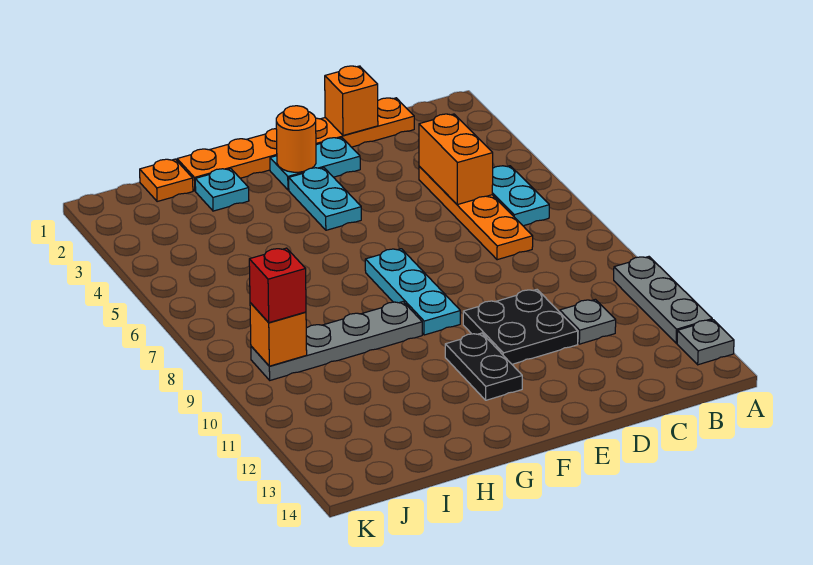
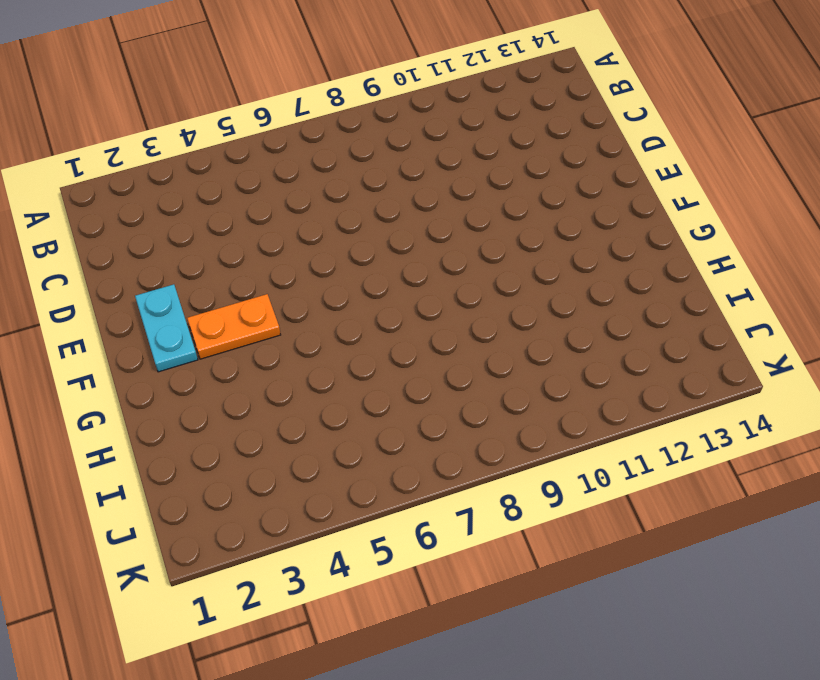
orange 1x2 plate [187,294,281,359] -> cyan 1x2 plate [289,168,361,230]
none -> grey 1x3 plate [614,257,712,343]
none -> grey 1x1 plate [677,320,734,365]
none -> cyan 1x2 plate [492,166,549,226]

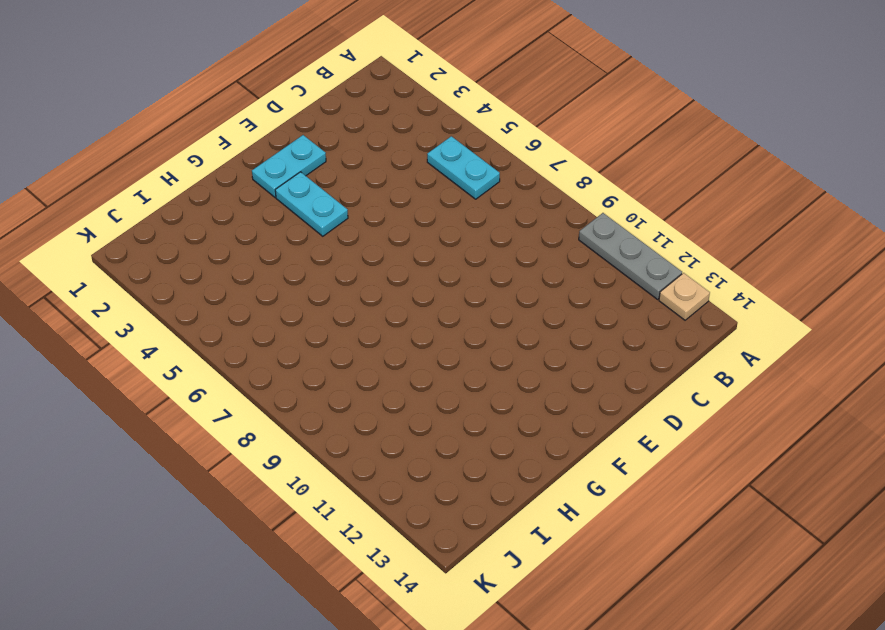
tan 1x1 plate [659,273,710,320] -> grey 1x1 plate [677,320,734,365]
none -> orange 1x6 plate [177,98,414,191]
none -> orange 1x4 plate [419,166,533,260]
none -> grey 1x1 plate [560,299,616,344]

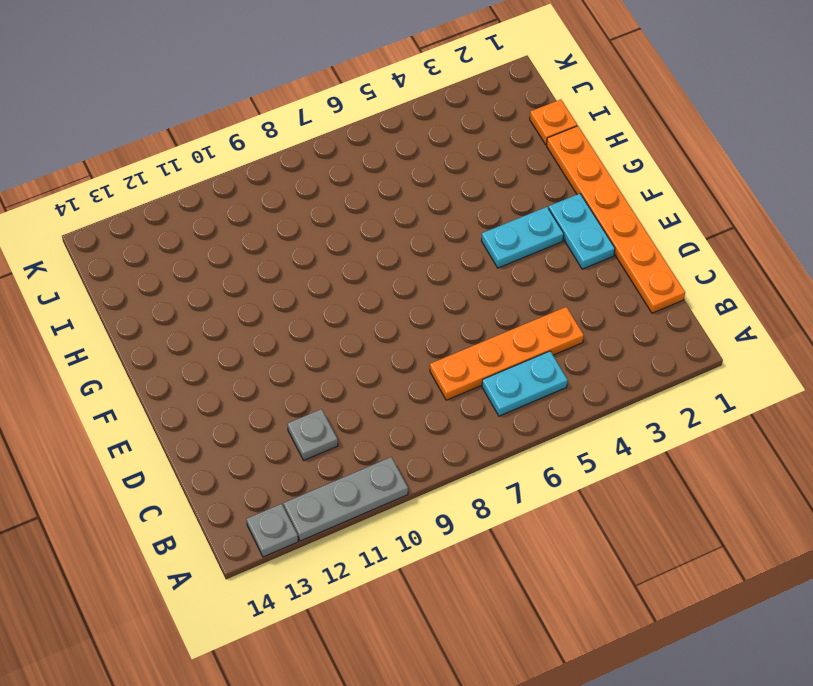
none -> black 2x2 plate [463,290,578,364]
none -> cyan 1x3 plate [365,249,460,335]
none -> black 1x2 plate [445,333,522,400]

